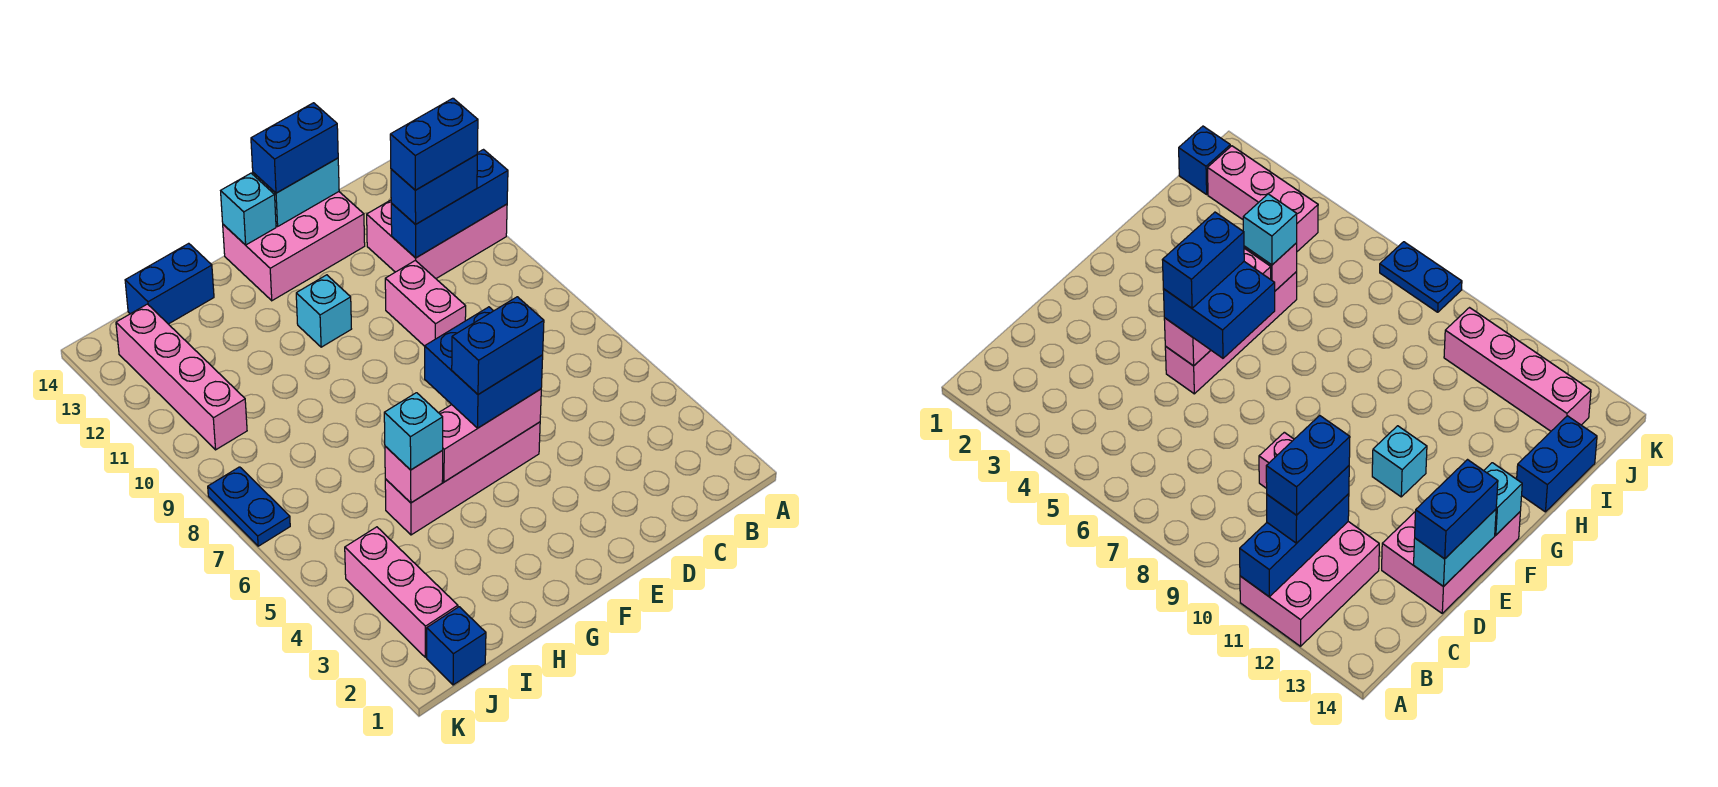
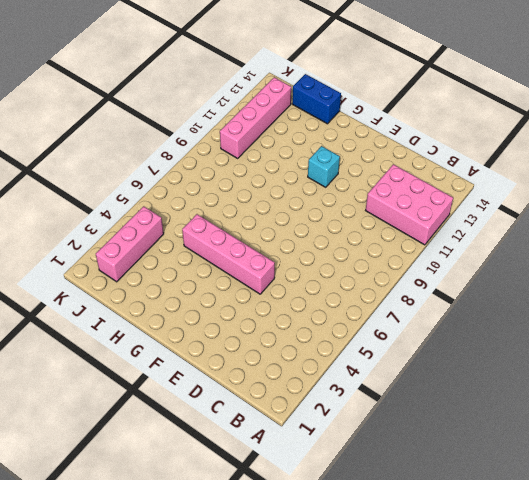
none -> pink 1x2 brick [385,260,466,346]
none -> pink 2x3 brick [223,192,365,301]
none -> blue 1x1 brick [427,607,486,685]

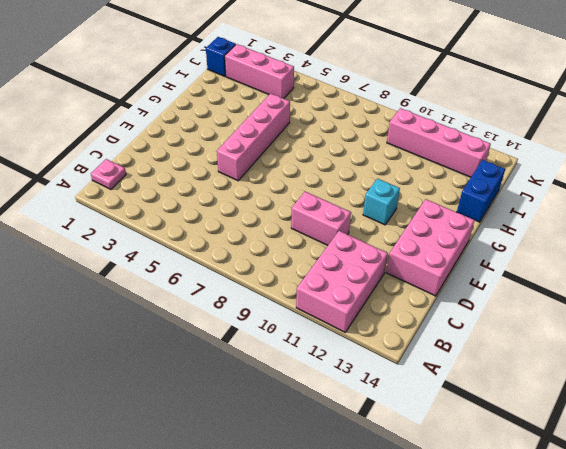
pink 1x1 plate [91,159,126,189] -> none
none -> blue 1x2 plate [208,467,290,546]
none -> blue 1x3 brick [391,150,508,258]
none -> cyan 1x2 brick [253,158,339,226]

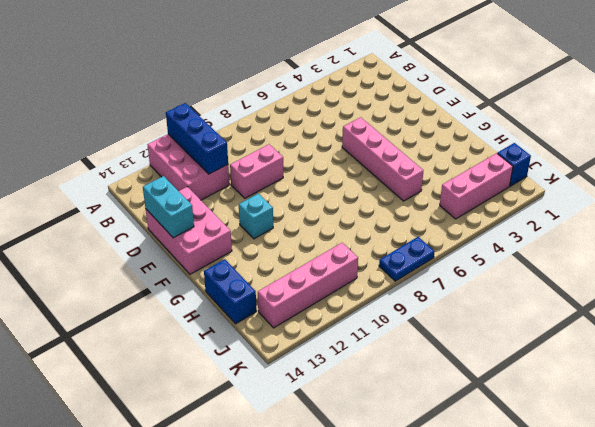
none -> pink 1x3 brick [439,389,541,482]
none -> cyan 1x1 brick [221,173,276,245]
none -> pink 1x1 brick [385,446,443,503]

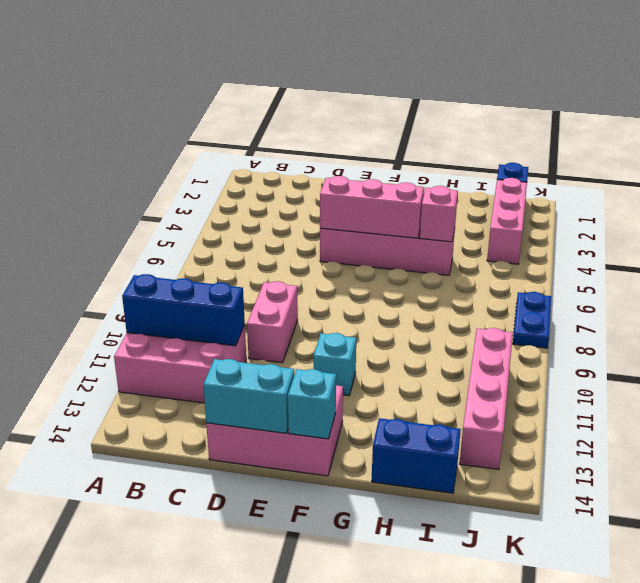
none -> blue 1x2 brick [391,155,477,224]
none -> blue 1x2 brick [251,103,338,193]
none -> blue 2x2 brick [425,307,543,428]

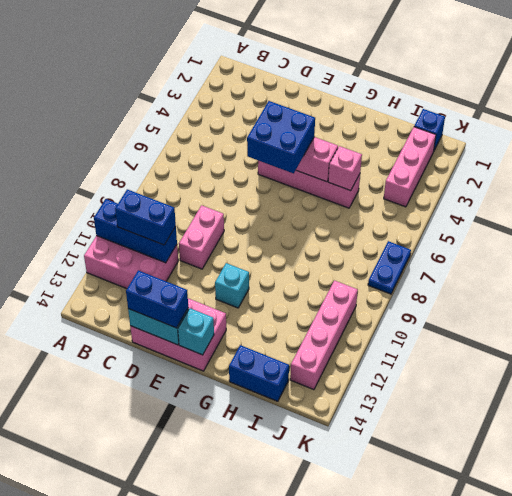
none -> cyan 1x1 brick [384,393,443,470]
none -> blue 1x2 brick [390,98,478,190]
none -> blue 1x2 brick [452,297,544,394]

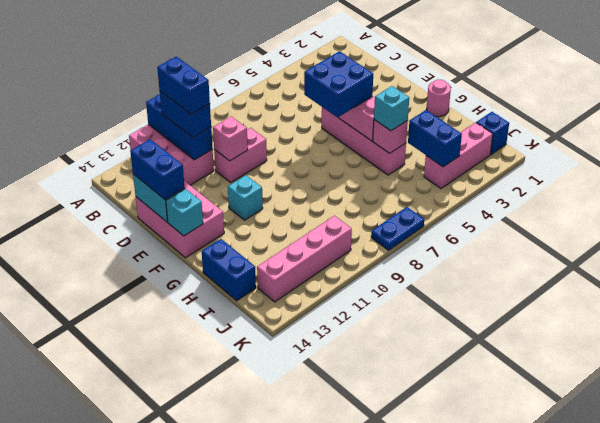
pink 1x1 brick [213,116,248,161] -> none
pink 1x1 round brick [427,80,451,117] -> none
blue 1x2 brick [408,110,462,167] -> blue 1x2 brick moved to [452,297,544,394]

